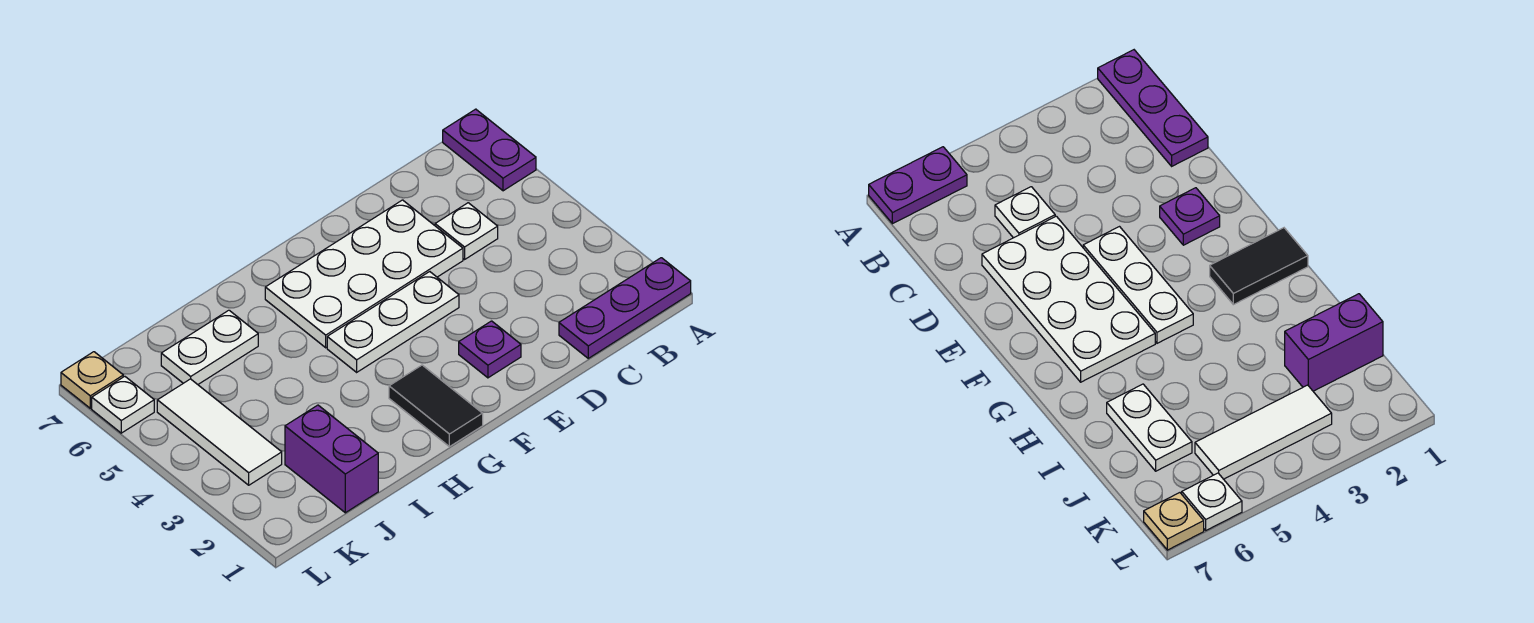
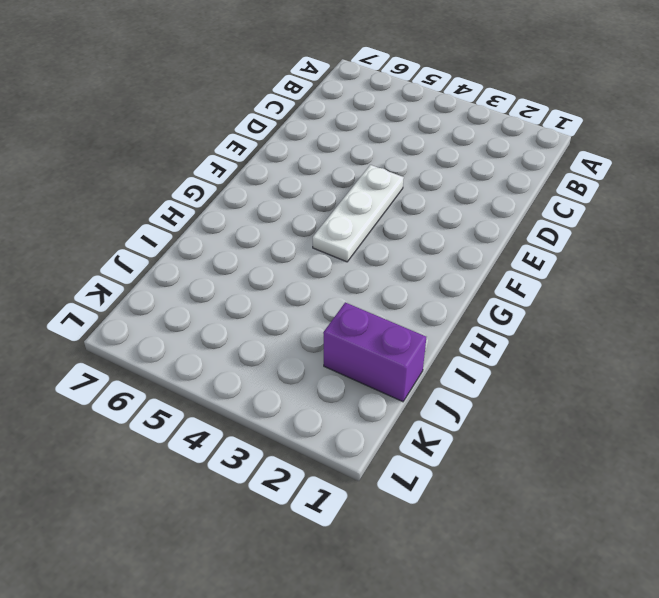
none -> purple 1x3 plate [559,258,691,358]
none -> purple 1x2 plate [443,109,536,191]
none -> white 1x1 plate [435,203,498,259]

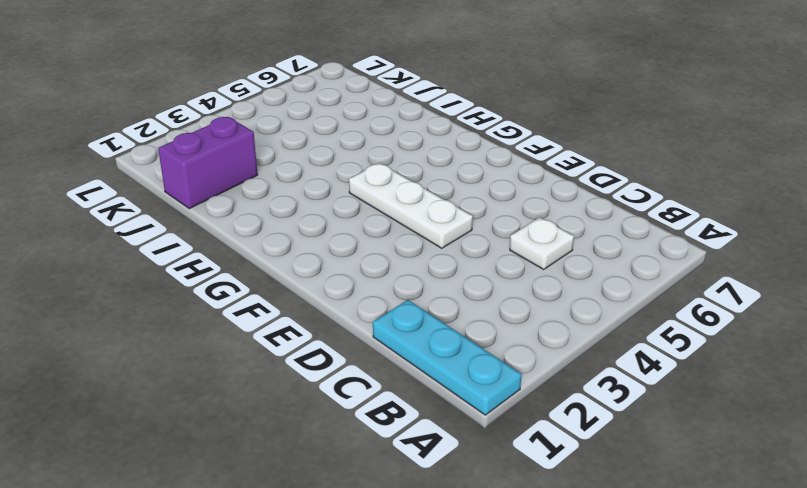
cyan 1x3 plate [373,300,522,415] -> purple 1x3 plate [559,258,691,358]
none -> purple 1x2 plate [443,109,536,191]
none -> white 2x4 plate [265,200,463,348]
none -> purple 1x1 plate [459,321,521,378]

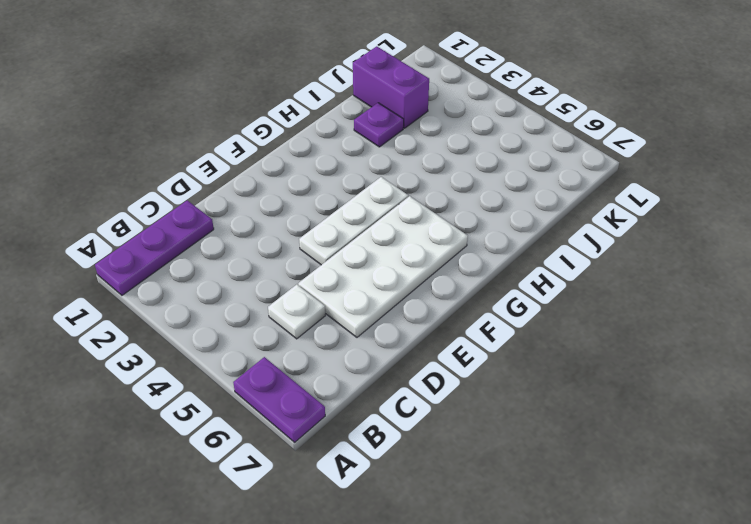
purple 1x1 plate [354,103,404,147] -> purple 1x1 plate moved to [459,321,521,378]
none -> black 1x2 tile [389,365,483,447]
none -> white 1x2 plate [161,310,258,384]
none -> white 1x3 tile [157,379,282,485]

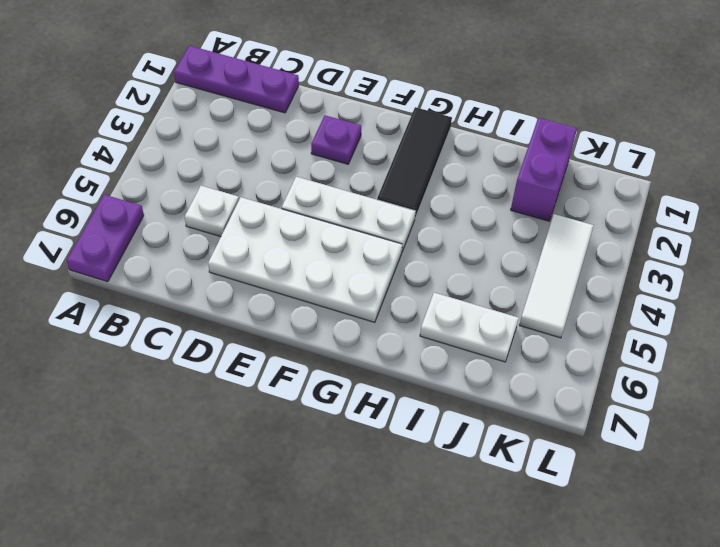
black 1x3 tile [377,107,452,218] -> black 1x2 tile [389,365,483,447]
none -> white 1x1 plate [92,376,154,433]
none -> tan 1x1 plate [61,352,123,408]

